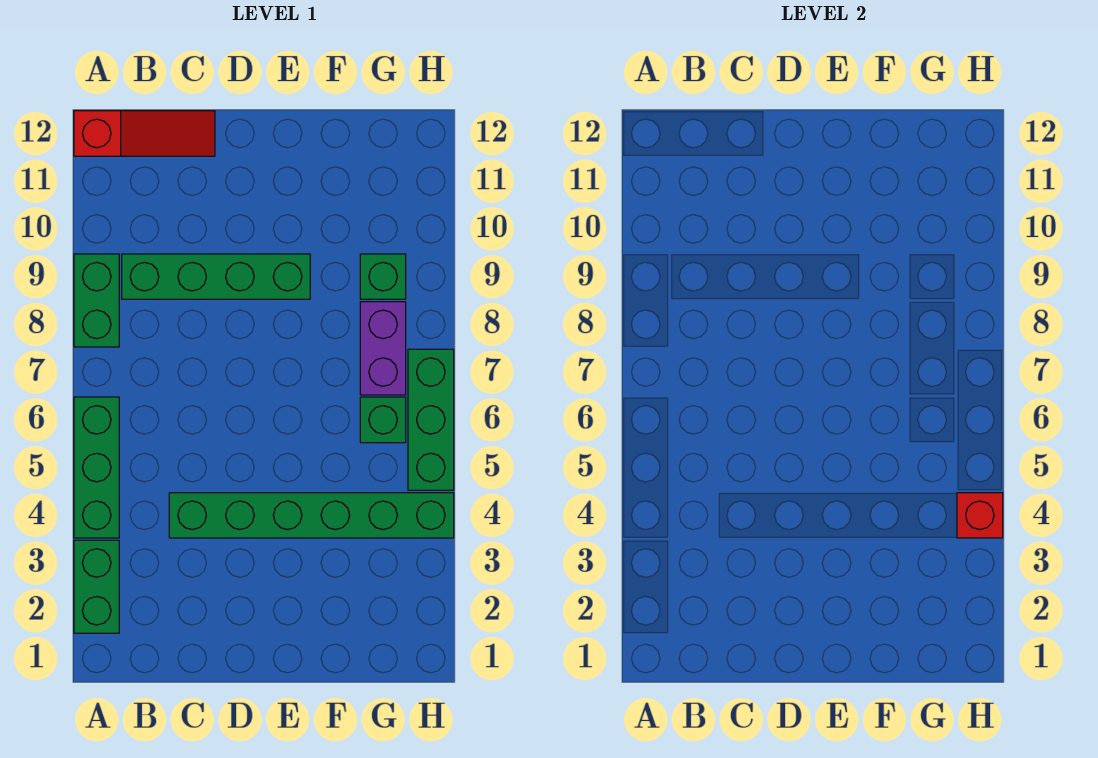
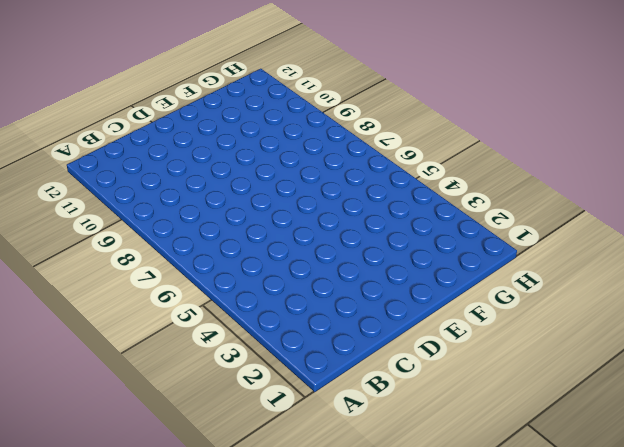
none -> green 1x2 brick [74,540,119,633]
none -> green 1x3 brick [74,397,119,538]

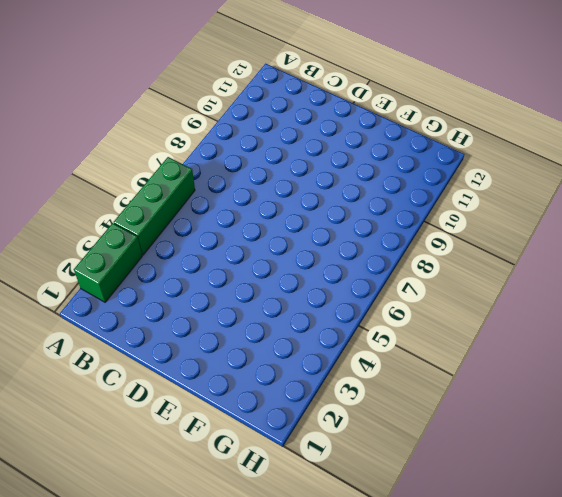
none -> green 1x2 brick [74,254,119,347]
none -> red 1x3 slope [74,111,215,156]

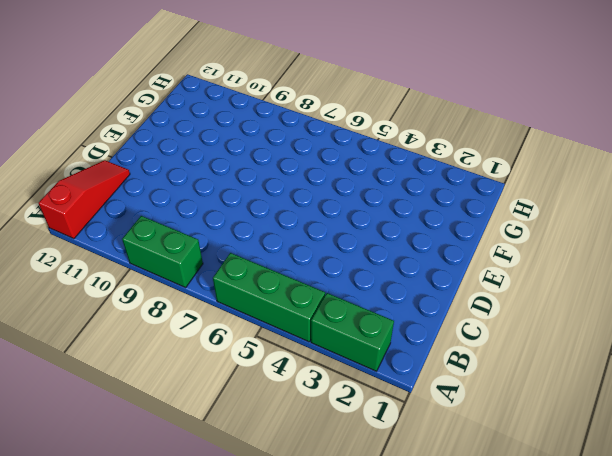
none -> green 1x4 brick [122,254,310,299]
none -> green 1x6 brick [169,493,454,538]

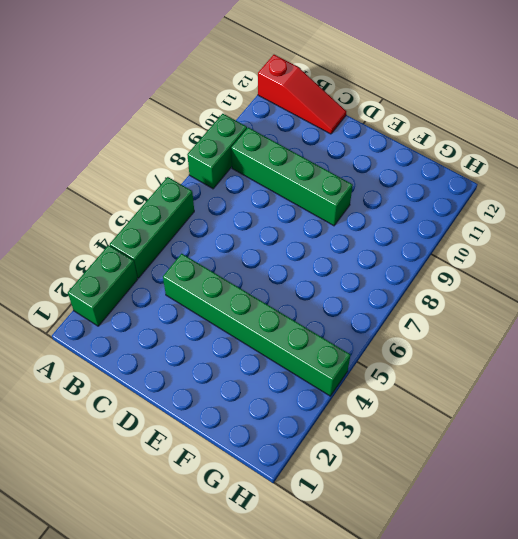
none -> green 1x1 brick [360,397,406,443]
none -> purple 1x2 brick [360,302,406,395]

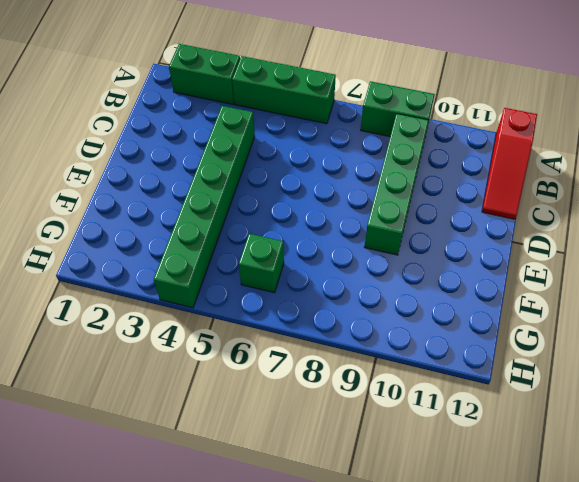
none -> purple 1x2 brick [360,302,406,395]
none -> green 1x1 brick [360,254,406,299]

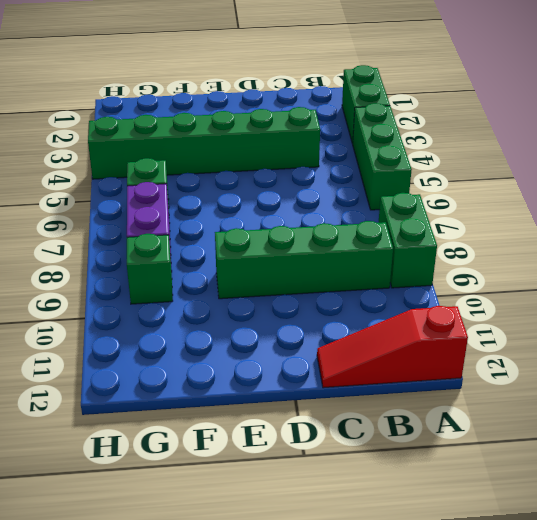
none -> green 1x3 brick [408,349,454,490]
none -> red 1x1 brick [957,493,1003,538]

